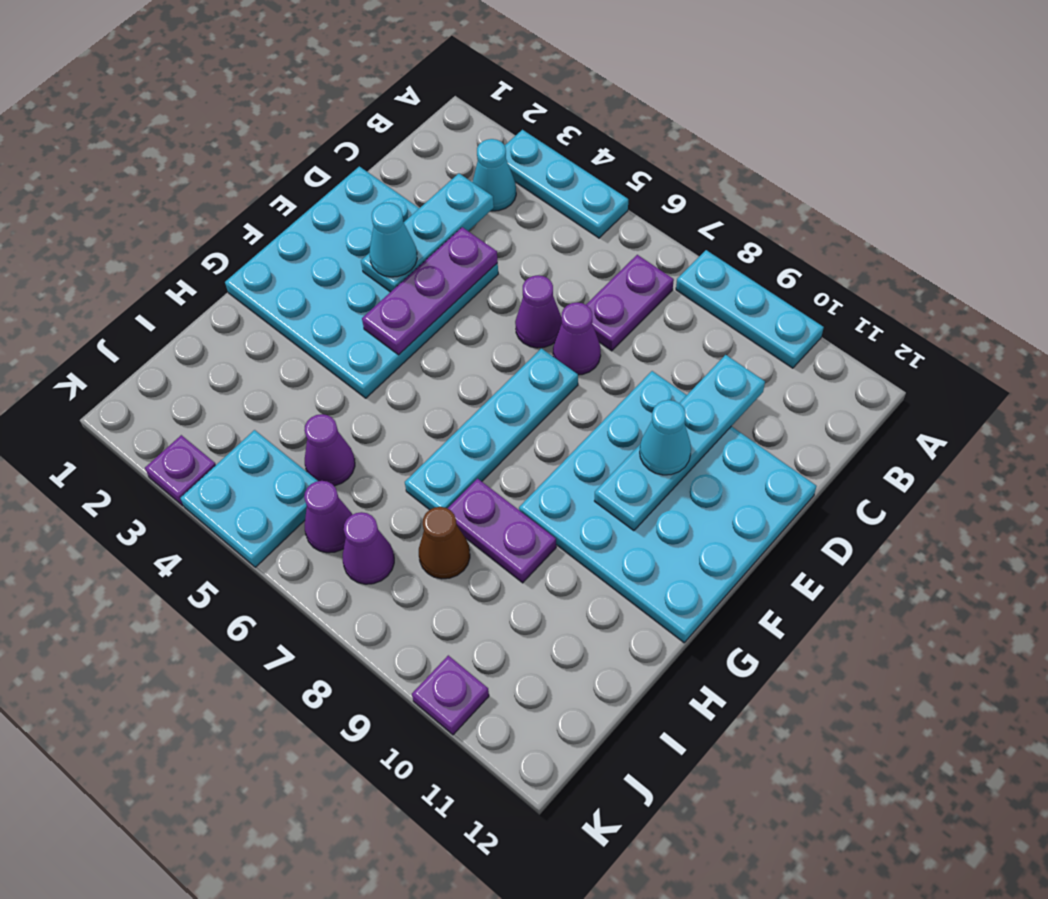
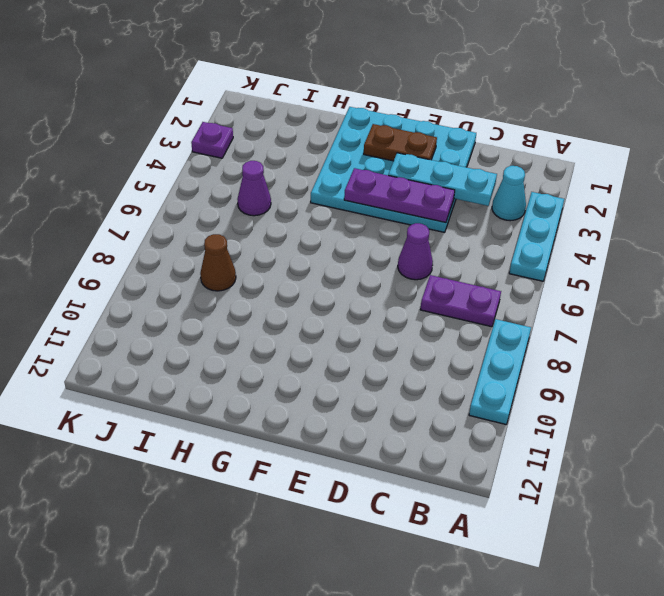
brown 1x2 plate [364,124,437,161] -> none
none -> purple 1x1 cone [553,302,601,375]
none -> cyan 4x4 plate [519,371,817,643]
none -> cyan 1x4 plate [405,348,578,510]

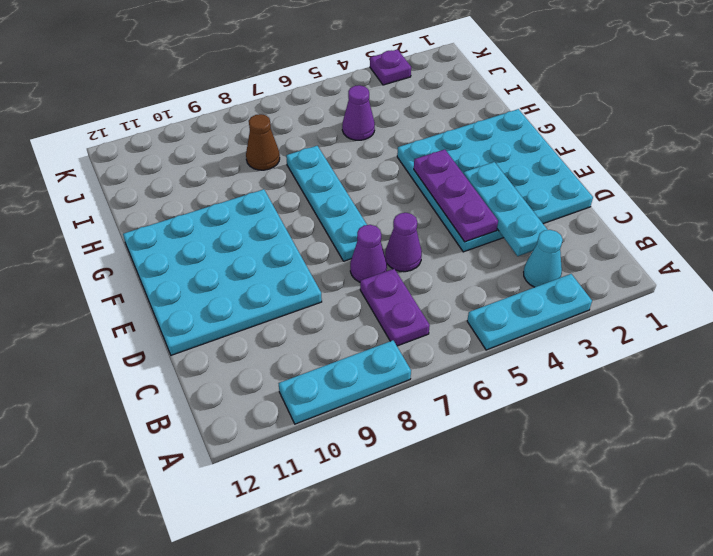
none -> purple 1x2 plate [448,479,556,583]
none -> cyan 2x2 plate [181,430,317,567]
none -> purple 1x1 cone [304,481,352,553]

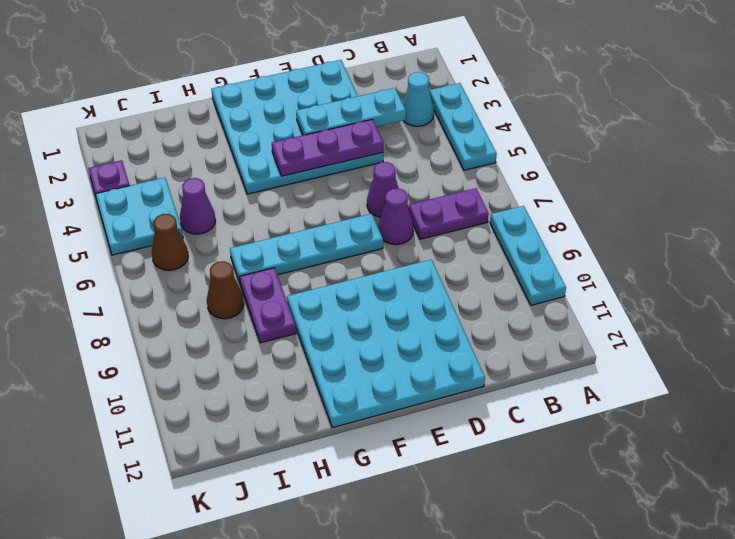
brown 1x1 cone [152,214,188,271] -> purple 1x1 cone [304,481,352,553]
none -> purple 1x1 cone [343,512,394,584]
none -> purple 1x1 plate [412,655,489,735]
none -> cyan 1x4 plate [595,355,765,531]

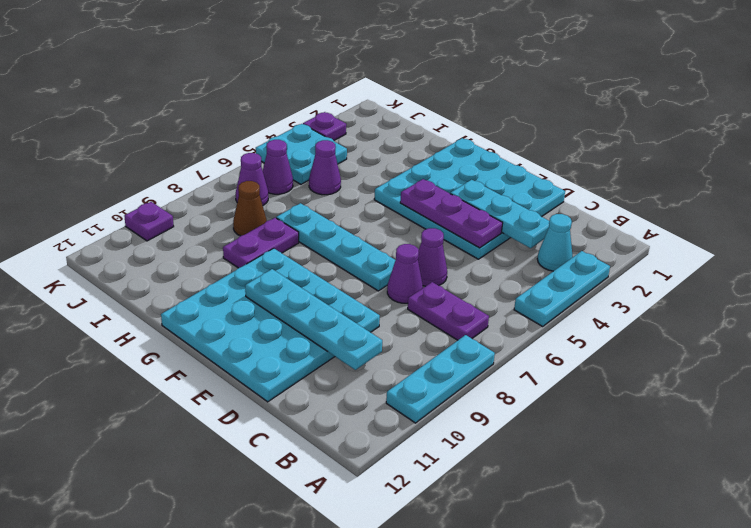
none -> cyan 1x1 cone [370,203,417,277]
none -> cyan 1x1 cone [640,400,691,475]

